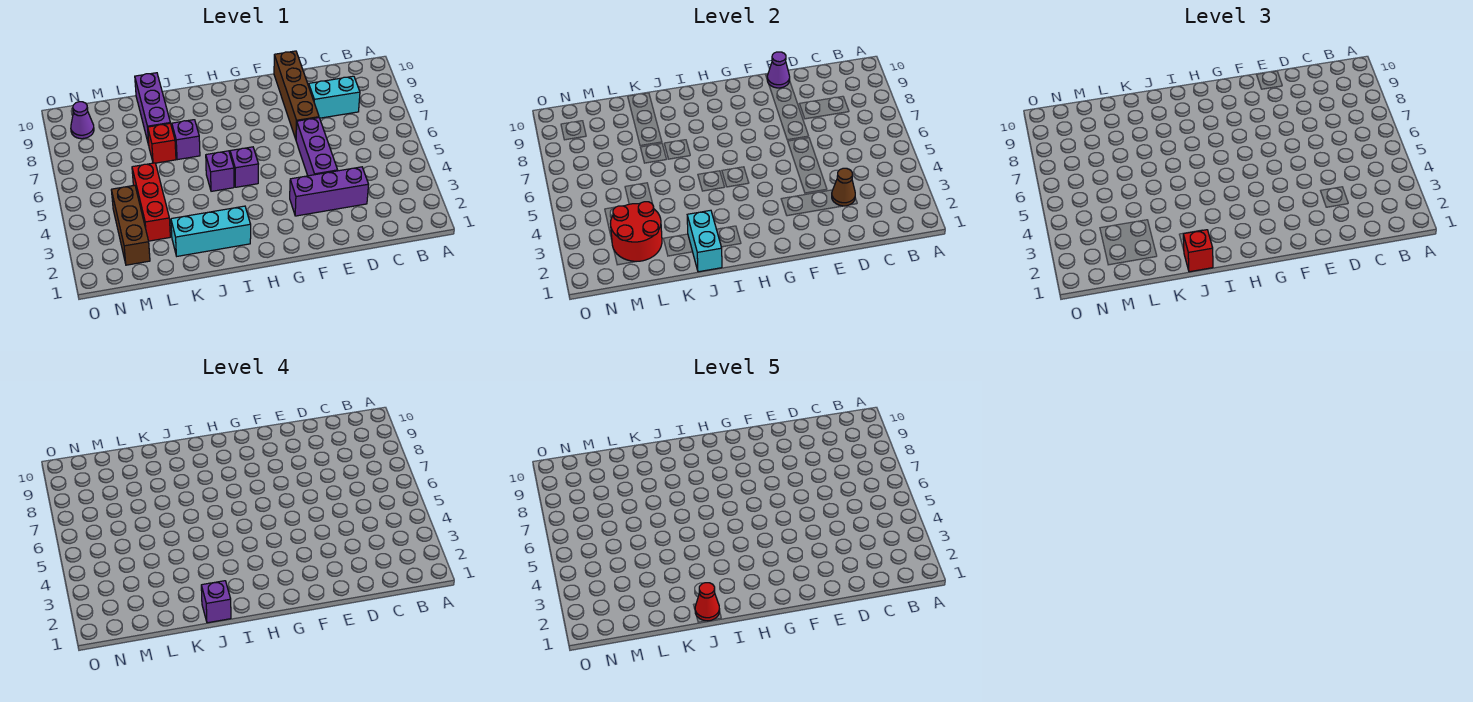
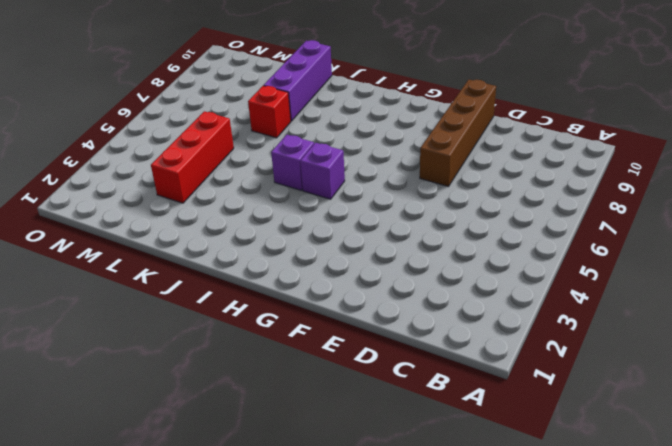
none -> cyan 1x2 brick [309,76,360,118]
none -> purple 1x3 brick [290,167,369,216]
none -> purple 1x3 brick [296,118,338,176]

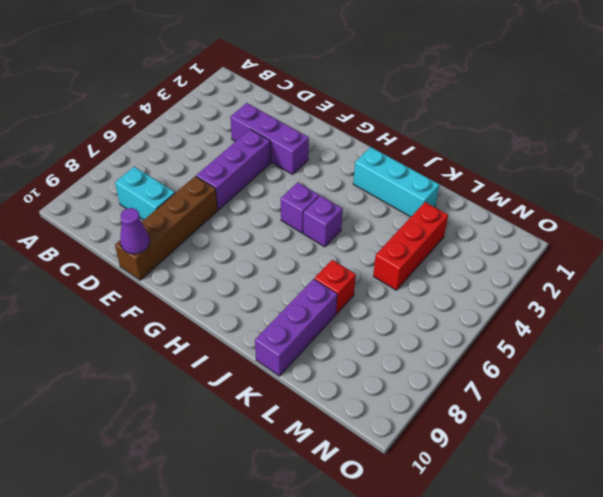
none -> purple 1x1 brick [172,120,200,160]
none -> brown 1x3 brick [111,185,150,265]
none -> purple 1x1 cone [71,102,94,139]

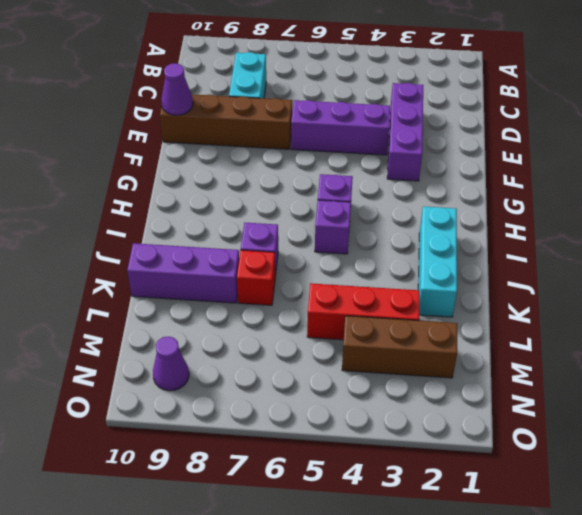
none -> brown 1x1 cone [832,168,855,206]
none -> cyan 1x2 brick [687,210,722,272]
none -> red 2x2 round brick [611,202,662,261]

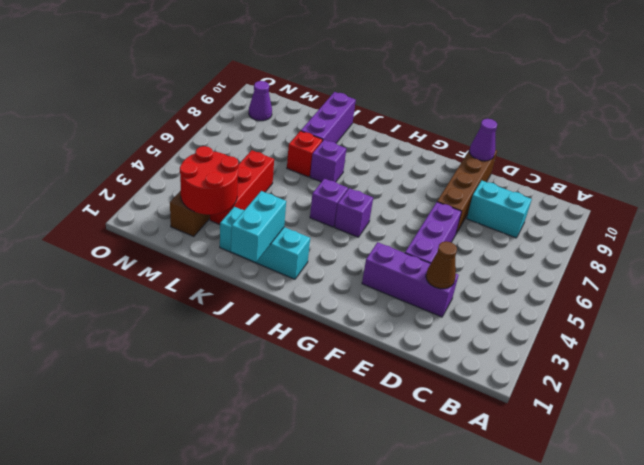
none -> red 1x1 brick [1183,230,1213,272]
none -> purple 1x1 brick [201,581,231,623]
none -> red 1x1 cone [695,583,720,621]

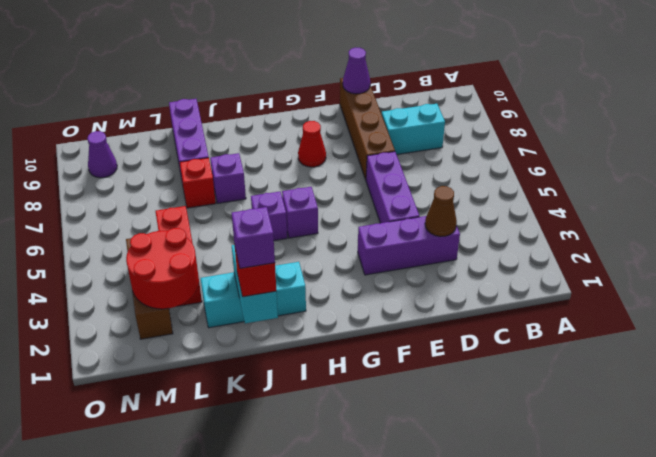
red 1x1 cone [298,121,326,167] -> red 1x1 cone moved to [695,583,720,621]

